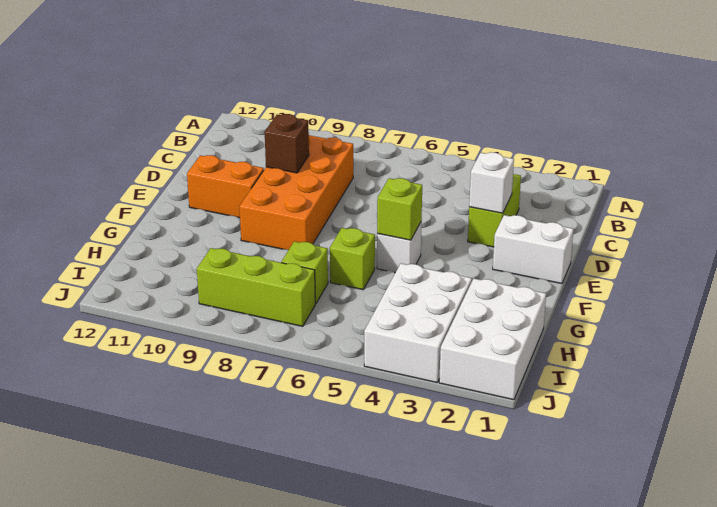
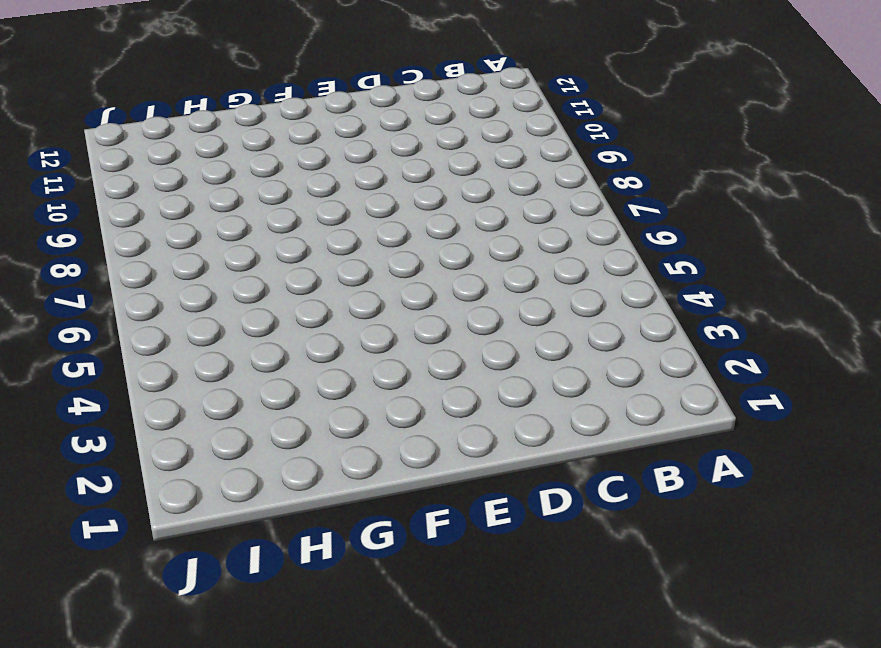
none -> lime 1x2 brick [468,174,521,247]
none -> orange 2x4 brick [239,135,353,250]
none -> white 1x2 brick [493,215,574,284]

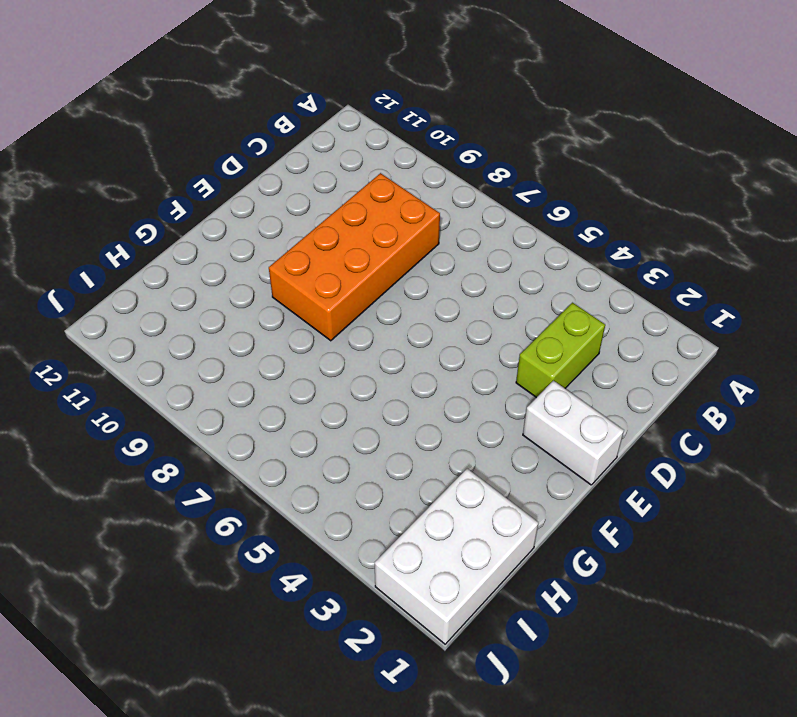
none -> orange 1x2 brick [187,155,264,218]
none -> white 1x1 brick [377,223,421,273]
none -> lime 1x1 brick [330,228,375,290]

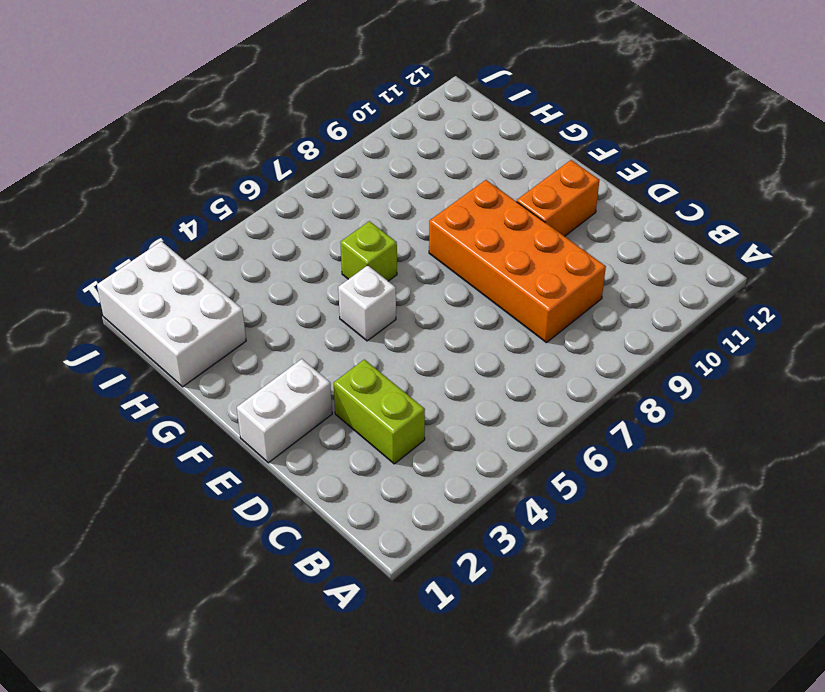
none -> white 2x3 brick [364,263,472,382]
none -> lime 1x1 brick [281,241,328,304]
none -> lime 1x3 brick [197,248,315,326]

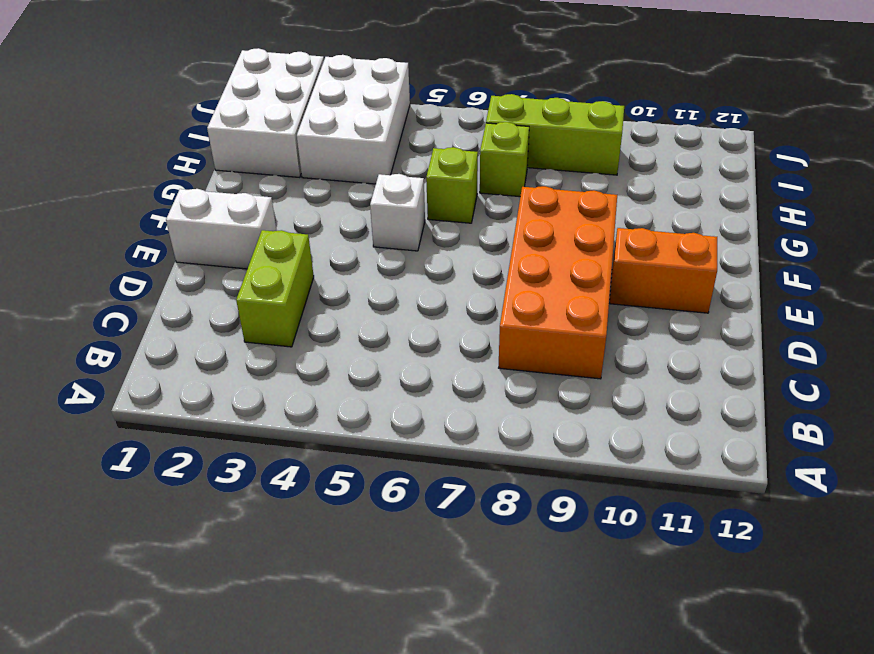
none -> white 1x1 brick [469,152,514,213]
none -> brown 1x1 brick [265,114,309,173]
none -> lime 1x1 brick [377,178,422,240]

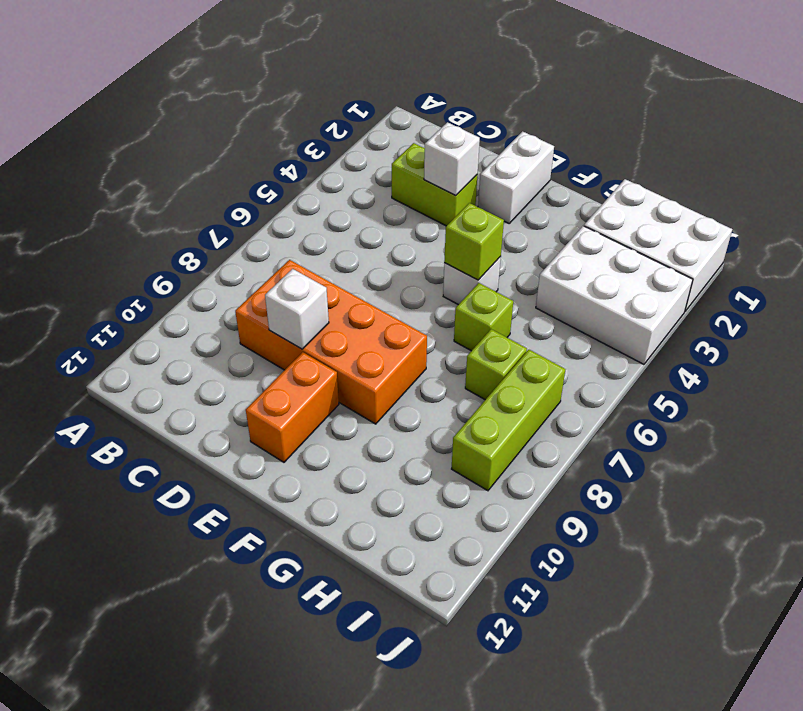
white 1x1 brick [265,269,329,349] -> brown 1x1 brick [265,114,309,173]

